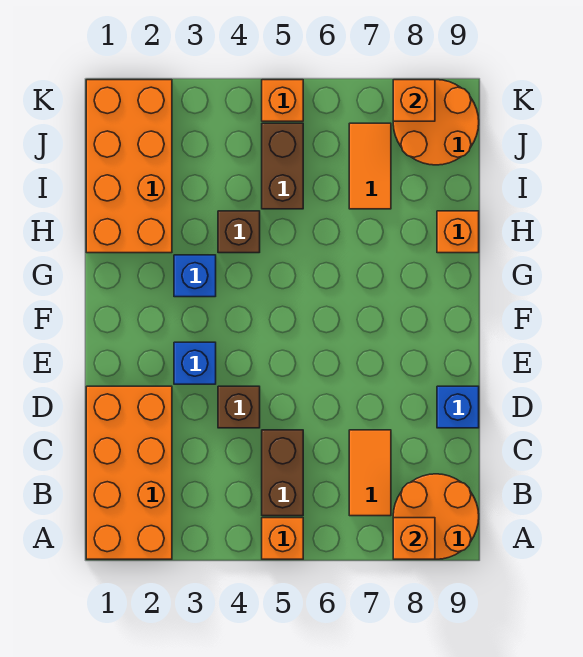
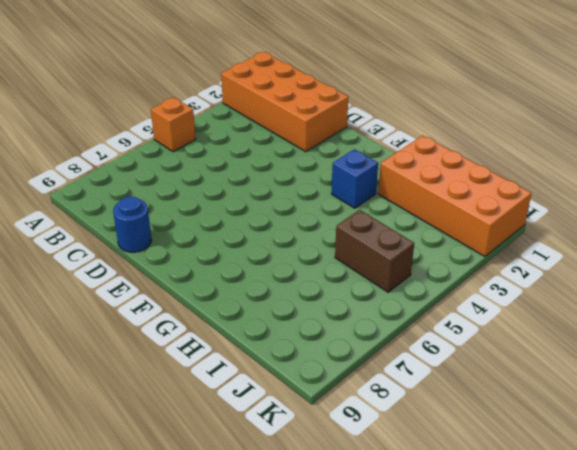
blue 1x1 round brick [113,197,152,252] -> blue 1x1 brick [437,386,479,428]
none -> orange 2x2 round brick [393,474,479,559]
none -> brown 1x2 brick [262,430,303,516]
none -> orange 1x2 tile [349,430,391,516]

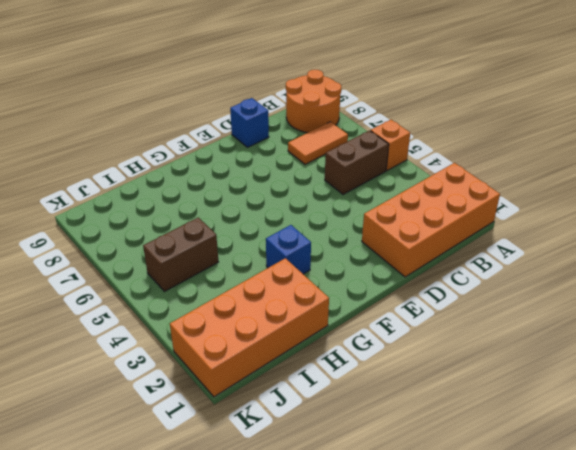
none -> brown 1x1 brick [218,386,260,428]
none -> blue 1x1 brick [174,342,216,384]
none -> brown 1x1 brick [218,211,260,253]

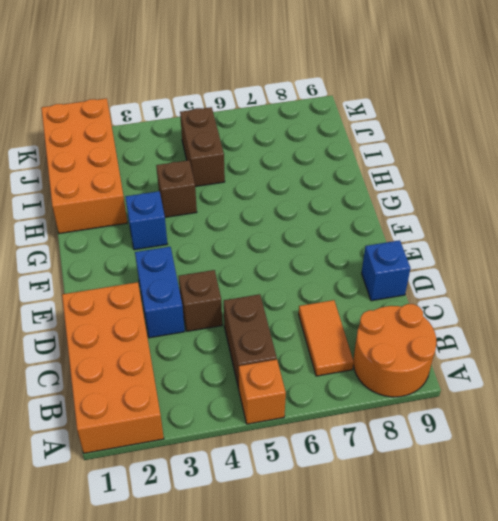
blue 1x2 brick [135,247,185,338] -> blue 1x1 brick [174,342,216,384]
none -> orange 1x1 brick [437,211,479,253]
none -> orange 1x2 tile [349,123,391,209]
none -> orange 2x2 round brick [393,80,479,165]

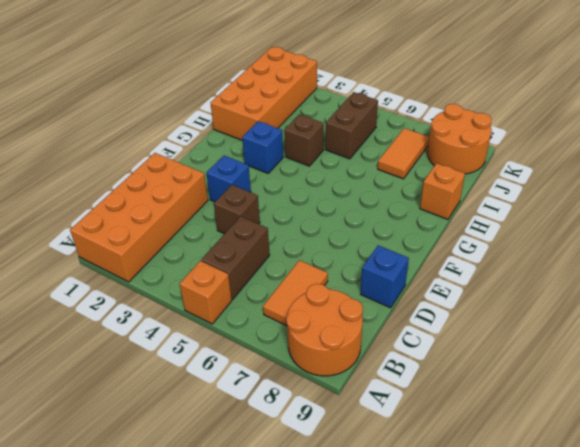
none -> orange 1x1 brick [262,80,303,121]
none -> orange 1x1 brick [393,518,435,559]
none -> orange 1x1 brick [393,80,435,121]

